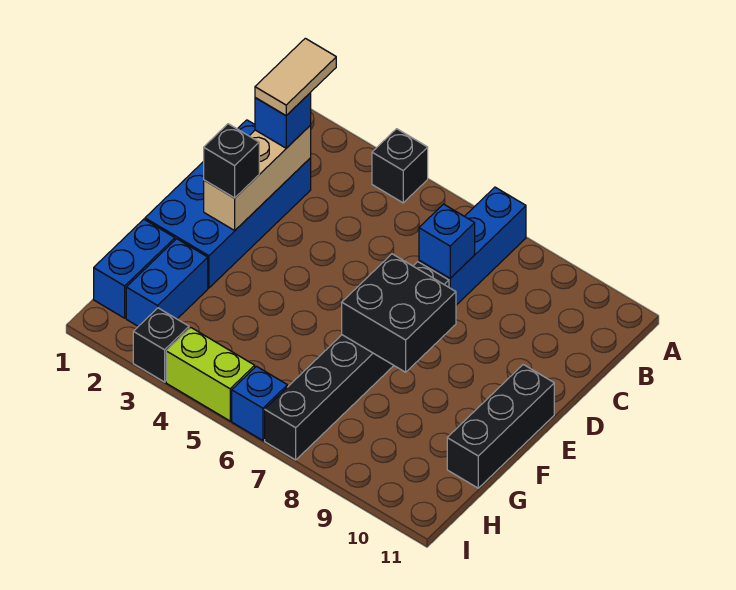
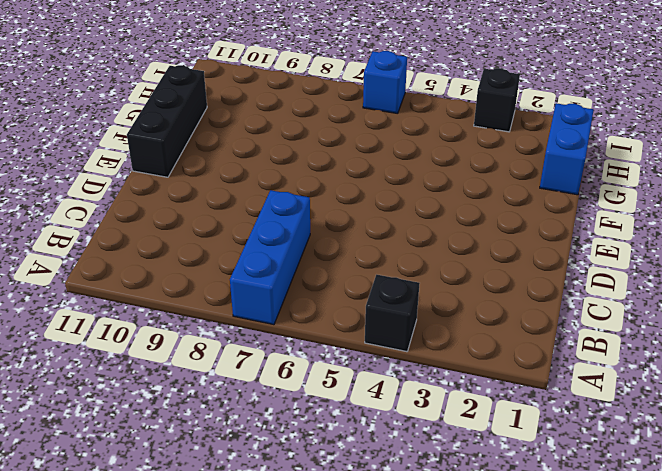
none -> blue 2x4 brick [145,120,311,288]
none -> black 1x6 brick [265,262,449,460]
none -> blue 1x2 brick [126,239,208,326]

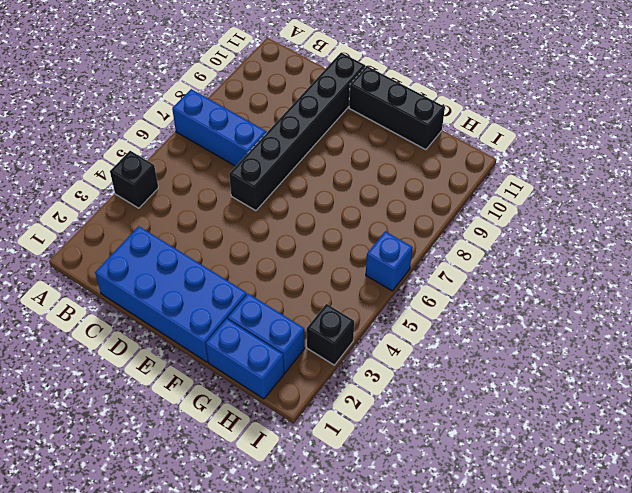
black 1x6 brick [229,53,365,211] -> black 1x6 brick turned to [265,262,449,460]
none -> lime 1x2 brick [166,327,255,421]
none -> tan 1x3 brick [204,125,311,230]
none -> blue 1x1 brick [419,204,475,278]

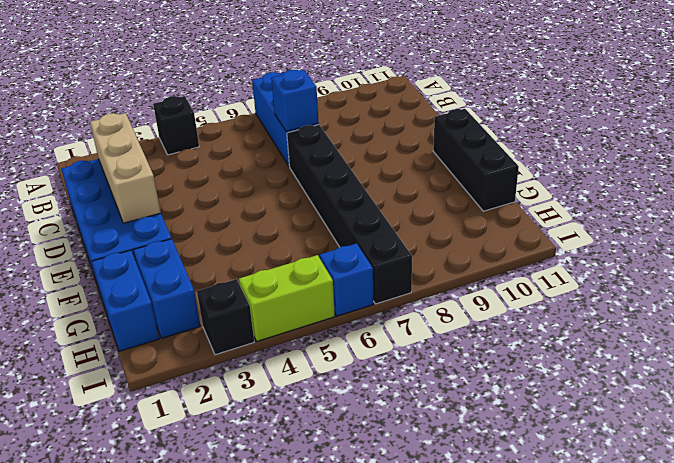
none -> black 2x2 brick [342,254,456,372]
none -> blue 1x1 brick [255,93,311,148]
none -> black 1x1 brick [204,124,259,198]

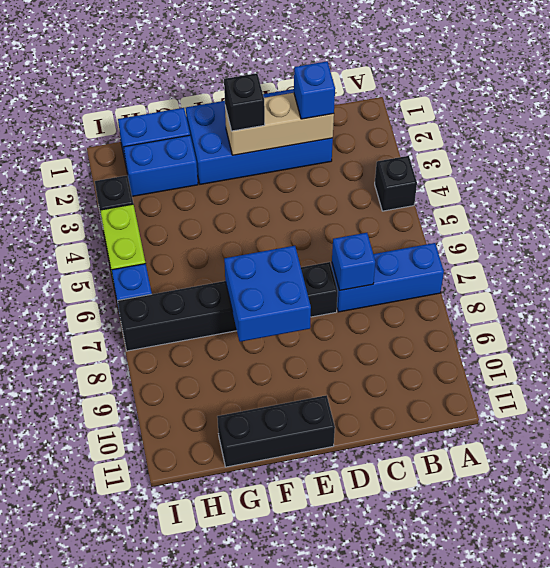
blue 2x2 brick [224,246,311,342] -> black 2x2 brick [342,254,456,372]
none -> tan 1x2 tile [255,38,336,115]

